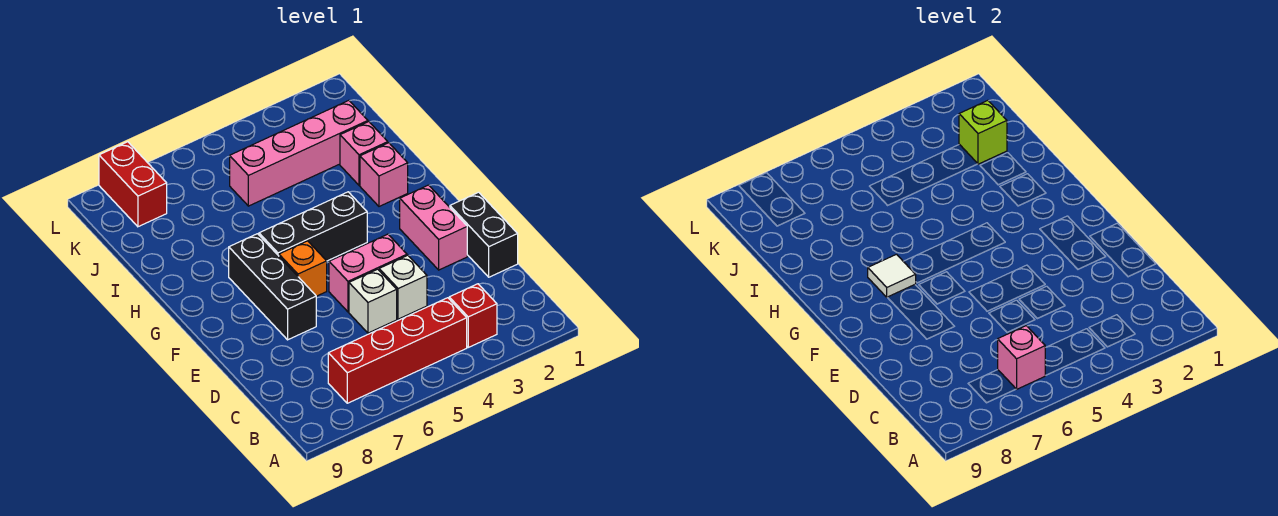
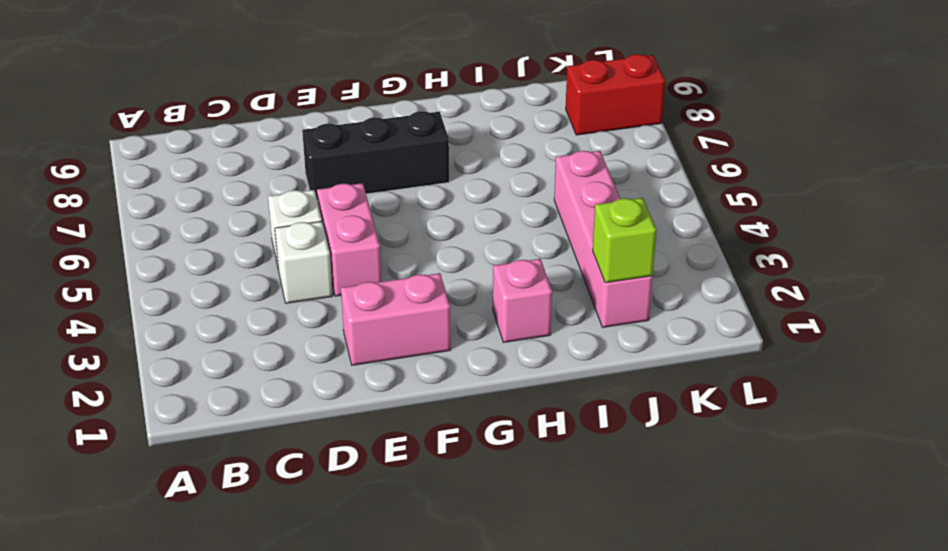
none -> red 1x1 brick [449,284,497,347]
none -> red 1x4 brick [328,298,467,403]
none -> black 1x2 brick [450,192,518,277]

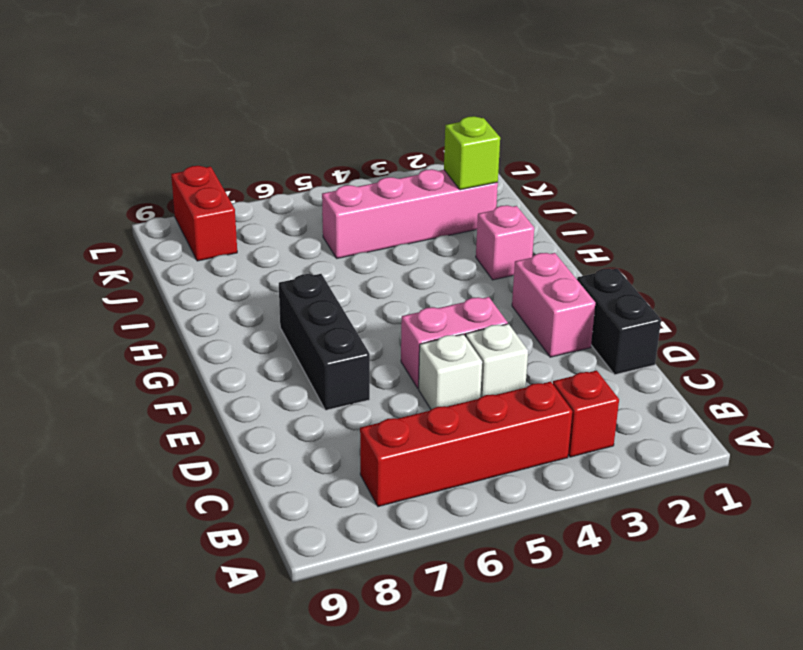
none -> orange 1x1 brick [279,241,327,296]
none -> black 1x3 brick [259,192,367,261]
none -> pink 1x1 brick [340,122,388,185]

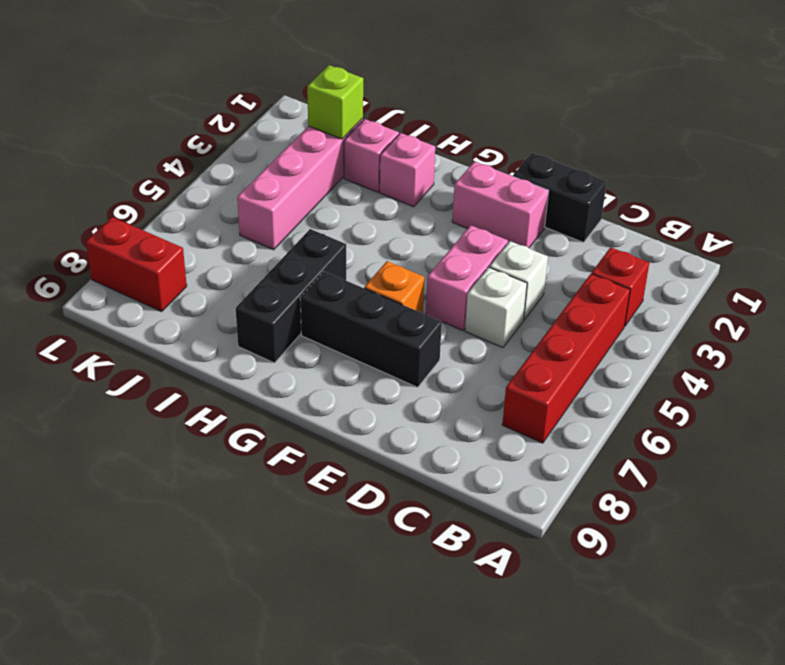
black 1x3 brick [236,229,346,363] -> black 1x3 brick moved to [259,192,367,261]
none -> pink 1x1 brick [998,326,1046,389]
none -> white 1x1 tile [868,254,916,297]

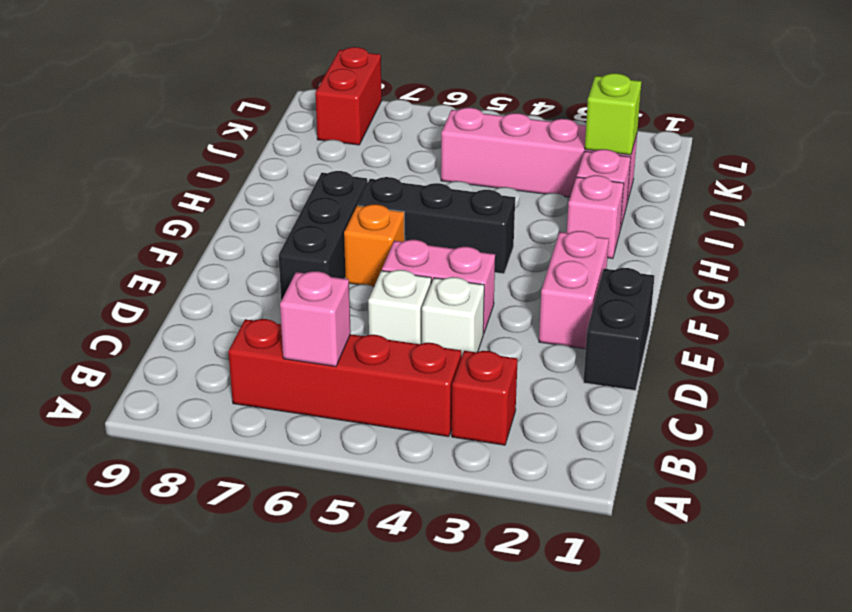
none -> white 1x1 tile [868,254,916,297]

